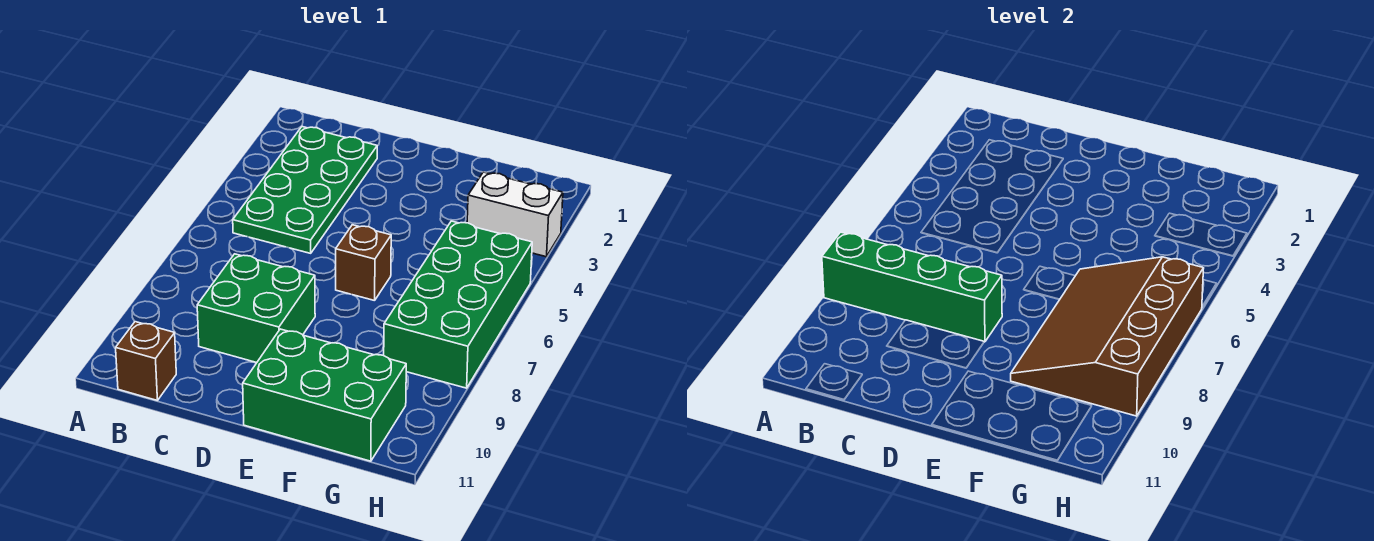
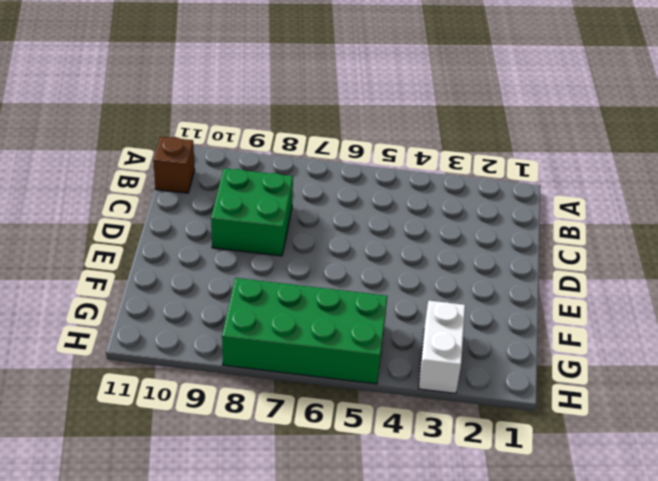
none -> green 2x4 plate [233,127,377,253]
none -> brown 1x1 brick [336,225,391,301]

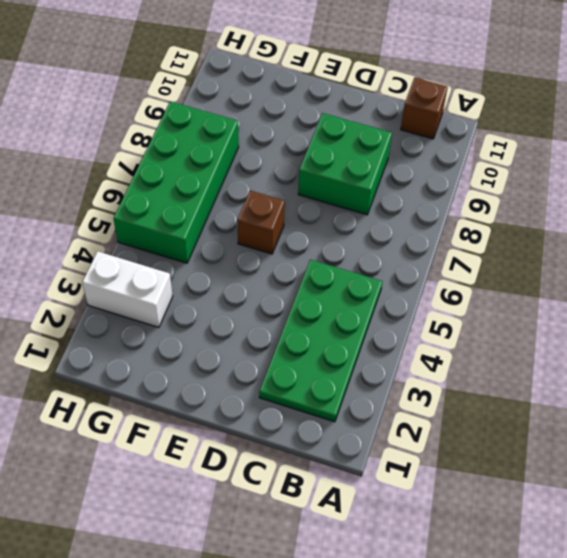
none -> green 2x3 brick [243,329,406,461]
none -> green 1x4 brick [822,232,1002,342]

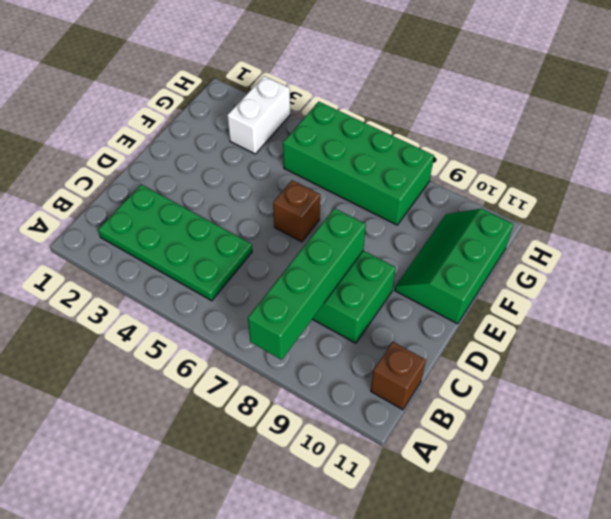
green 2x3 slope [395,209,513,324] -> green 2x3 brick [243,329,406,461]
none -> brown 3x4 slope [1011,257,1204,416]

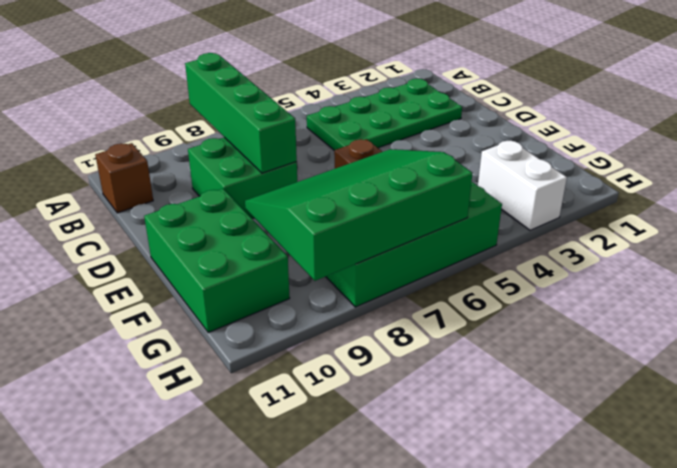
green 3x4 slope [245,149,472,281] -> brown 3x4 slope [1011,257,1204,416]

